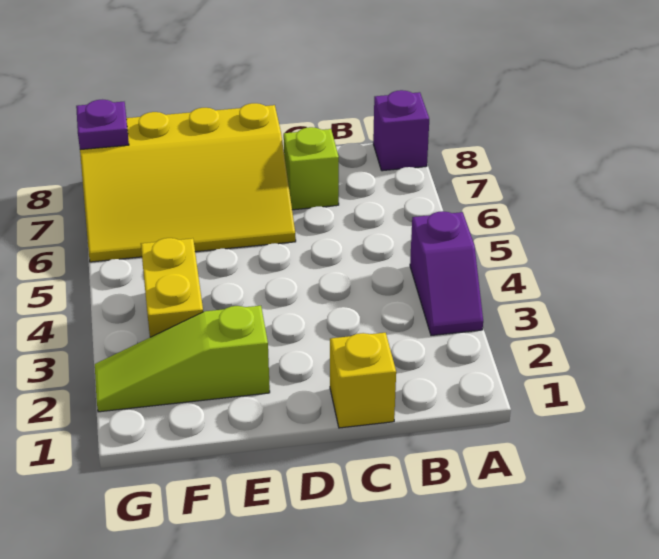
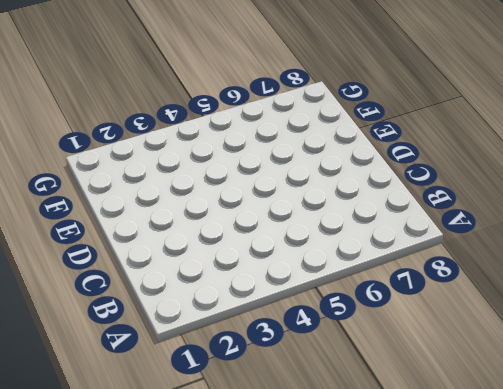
none -> purple 1x2 slope [410,211,483,335]
none -> purple 1x1 brick [373,90,429,171]

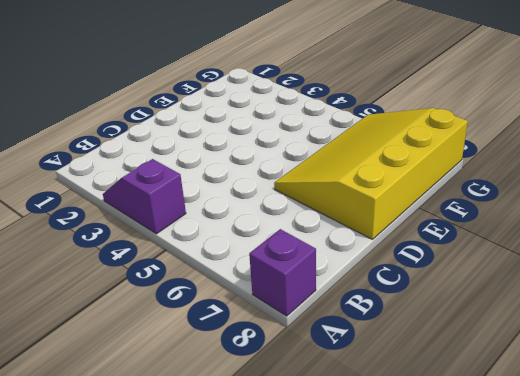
none -> yellow 1x1 brick [330,333,396,428]
none -> lime 1x1 brick [284,127,339,210]

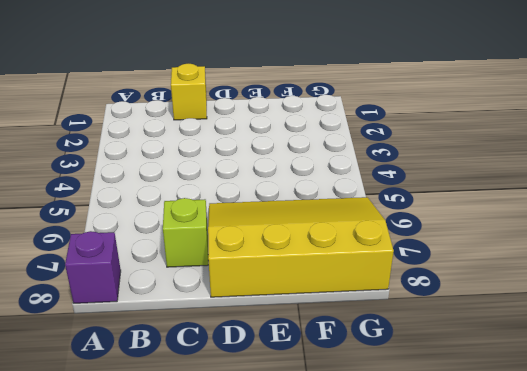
none -> purple 1x2 slope [410,211,483,335]
none -> lime 1x3 slope [95,306,270,412]

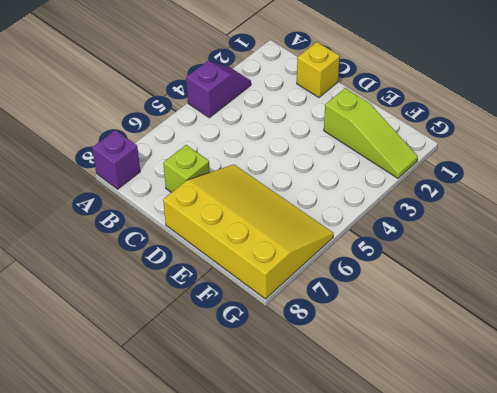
none -> yellow 1x2 brick [141,238,203,337]
none -> purple 1x1 plate [76,100,129,150]

